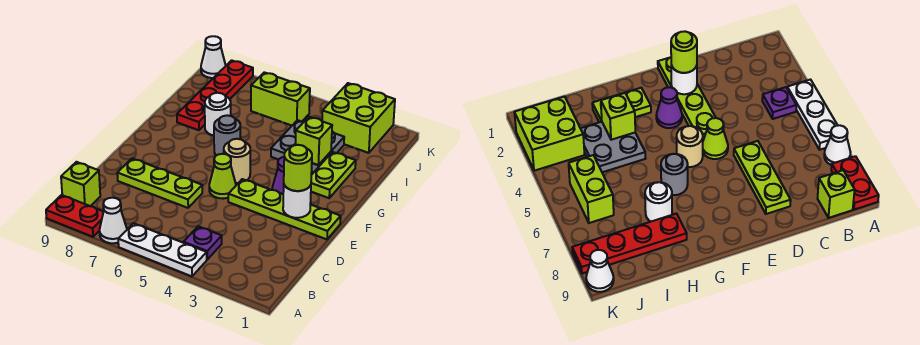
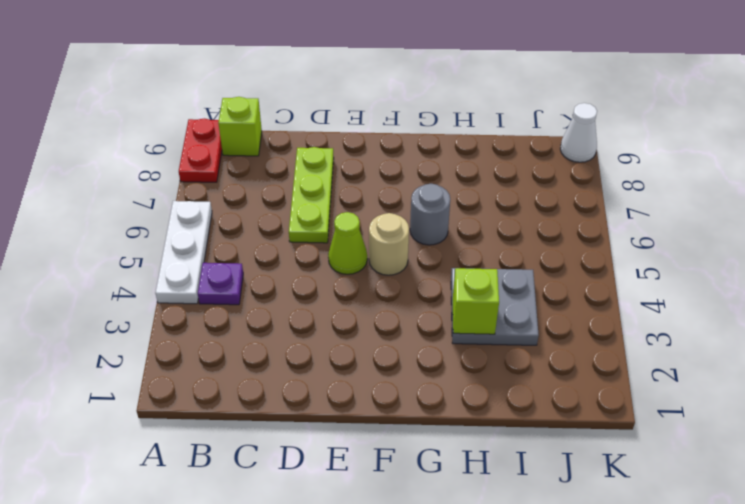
none -> white 1x1 cone [100,198,127,243]
none -> lime 1x4 plate [228,179,341,239]
none -> purple 1x1 cone [272,157,284,194]

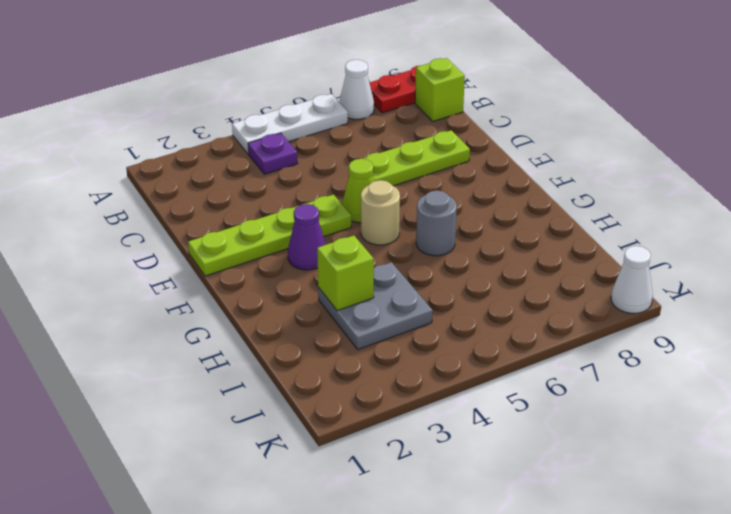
none -> lime 1x2 plate [311,152,356,198]
none -> white 1x1 round brick [205,93,231,135]
none -> red 1x4 plate [177,60,253,130]

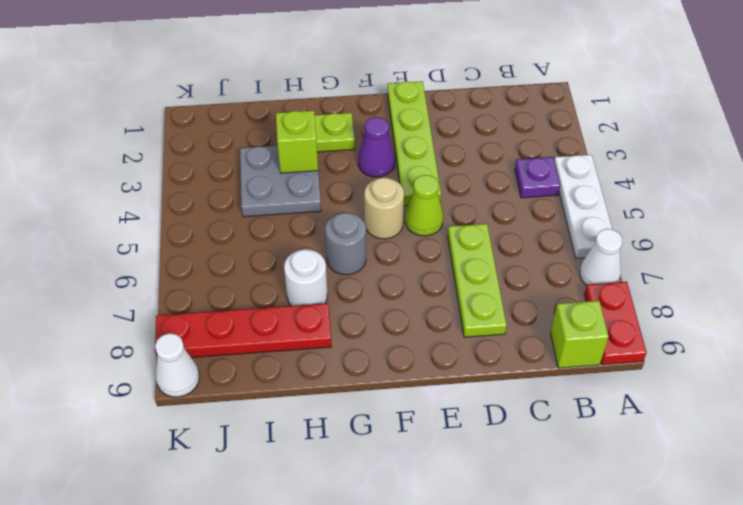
none -> lime 2x2 brick [322,83,395,153]
none -> lime 1x2 brick [251,72,310,126]
none -> white 1x1 round brick [283,185,311,218]

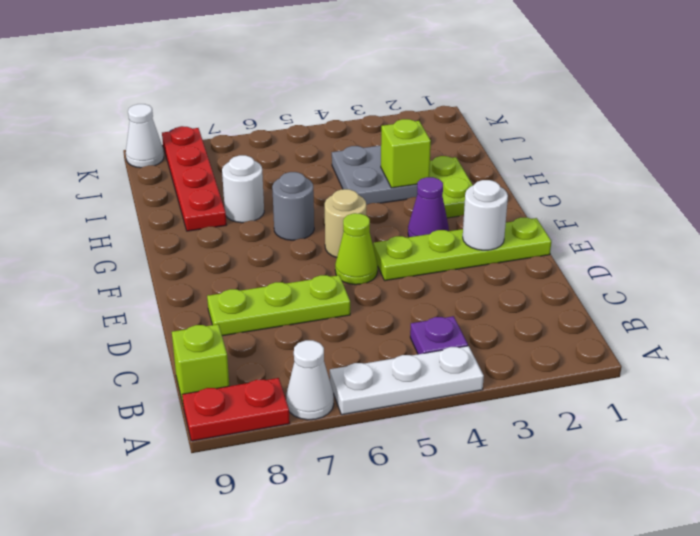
none -> lime 2x2 brick [322,83,395,153]
none -> lime 1x2 brick [251,72,310,126]
none -> lime 1x1 round brick [284,145,312,191]

